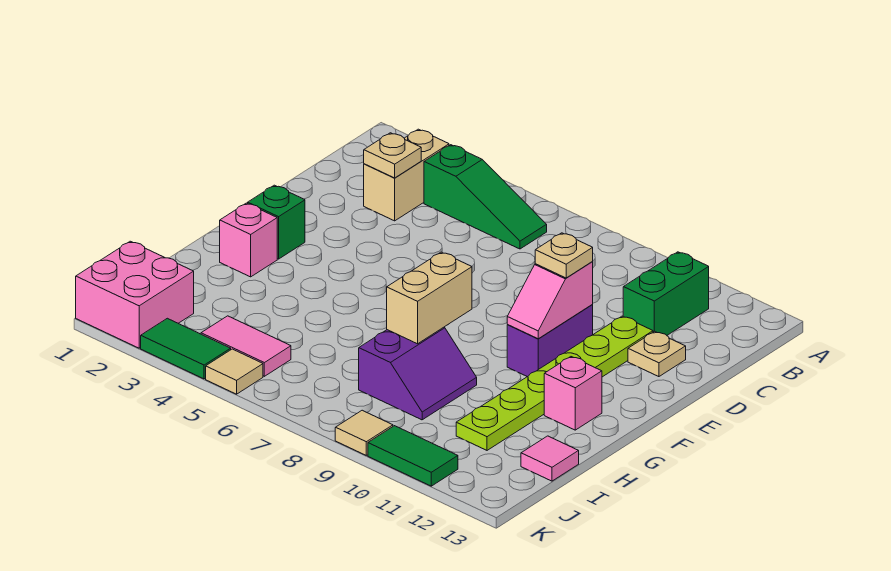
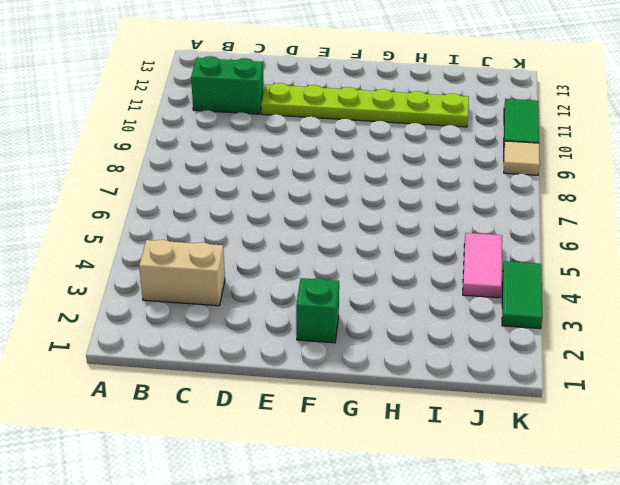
none -> green 1x3 slope [424,145,547,249]
none -> tan 1x1 plate [628,331,686,377]
none -> purple 1x2 brick [507,304,593,377]

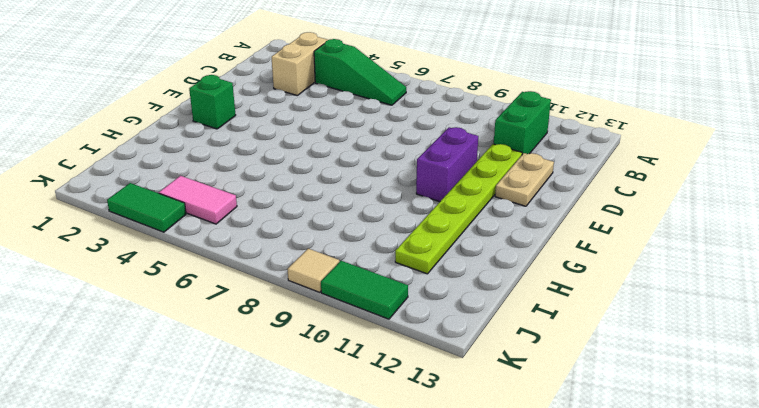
tan 1x2 plate [495,153,554,206] -> tan 1x1 plate [628,331,686,377]
none -> pink 1x1 brick [220,203,277,277]
none -> pink 1x1 brick [544,357,602,430]
none -> purple 2x2 slope [359,327,477,420]

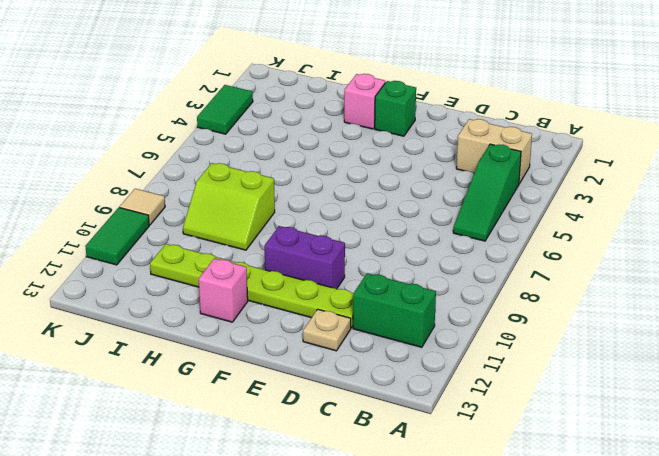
lime 2x2 slope [183,163,275,250] -> purple 2x2 slope [359,327,477,420]
none -> pink 1x1 tile [521,436,579,481]
none -> pink 2x2 brick [76,241,194,348]
none -> pink 1x2 tile [201,316,291,376]

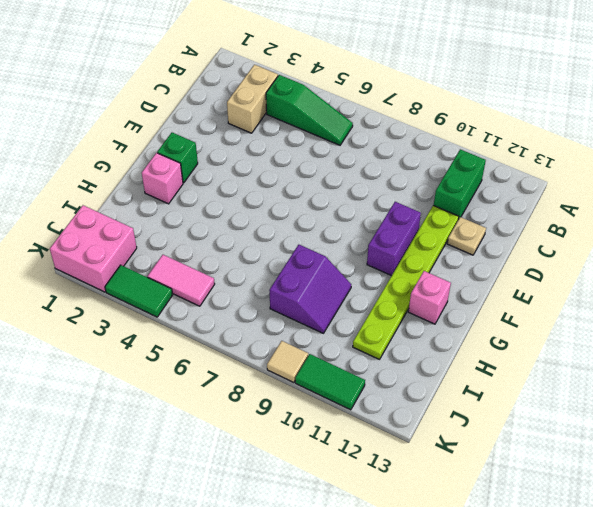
none -> pink 1x1 tile [521,436,579,481]
none -> tan 1x1 tile [206,349,263,394]
none -> tan 1x1 plate [364,133,421,178]

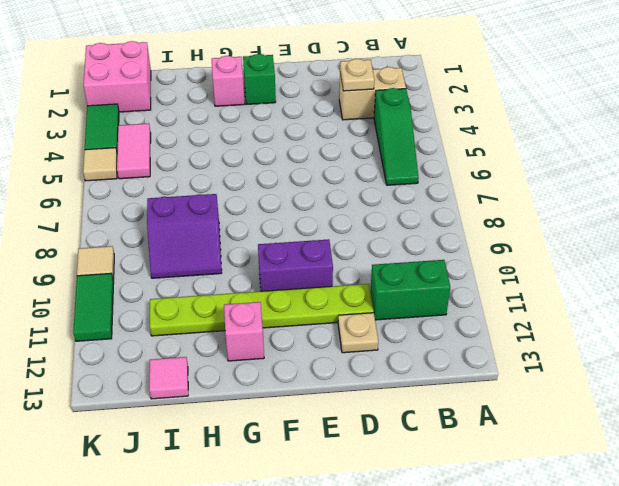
none -> pink 1x2 slope [507,262,593,339]
none -> tan 1x2 brick [387,252,472,344]
none -> tan 1x1 plate [535,233,593,278]

